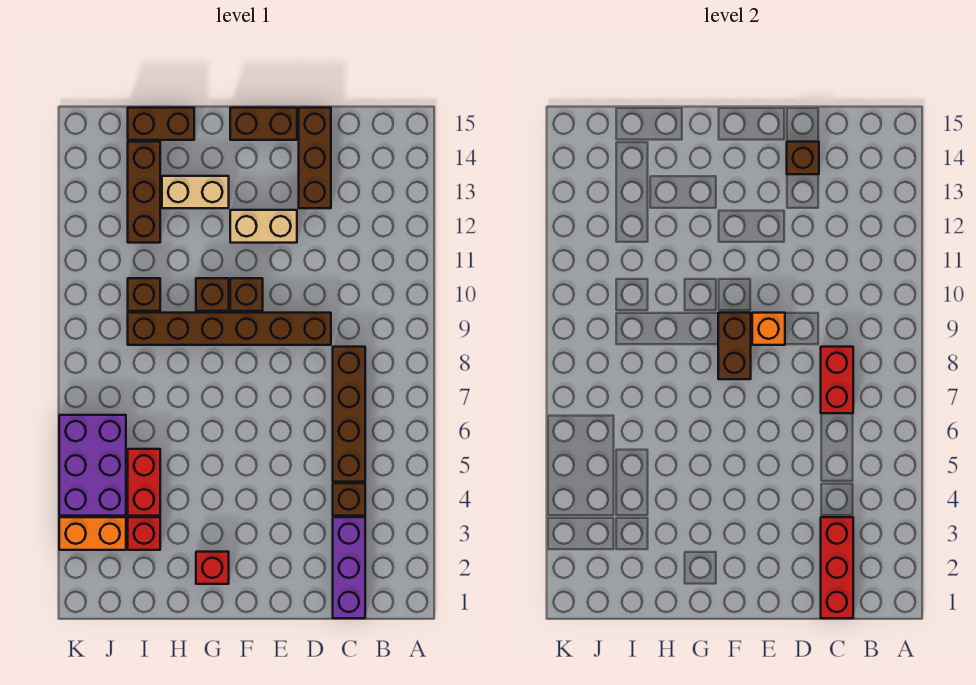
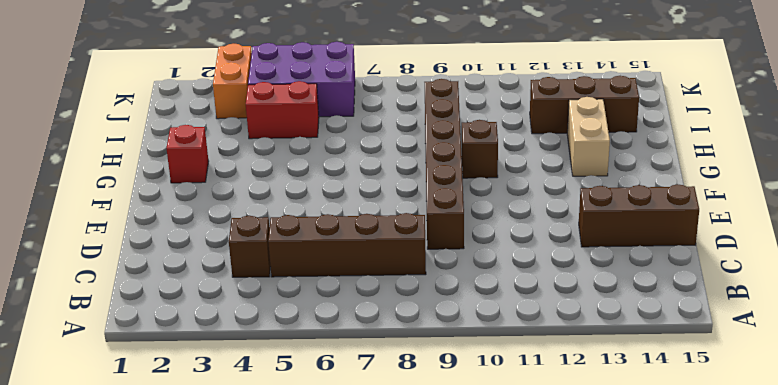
none -> purple 1x3 brick [333,517,365,618]
none -> tan 1x2 brick [230,210,297,243]
none -> brown 1x2 brick [230,108,297,140]

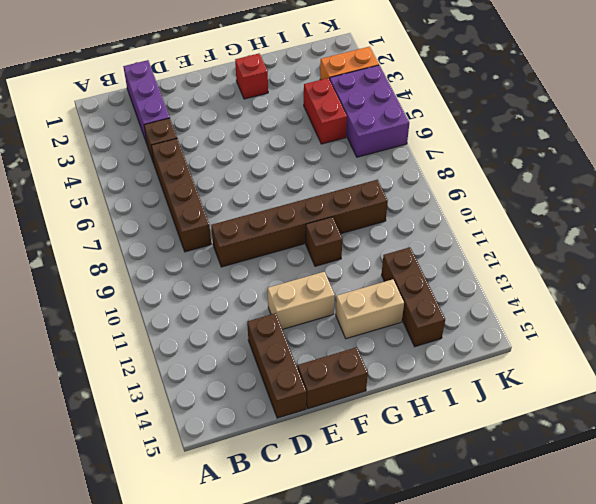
none -> brown 1x1 brick [230,278,263,311]
none -> brown 1x2 brick [128,108,194,140]
none -> red 1x1 brick [128,517,160,550]

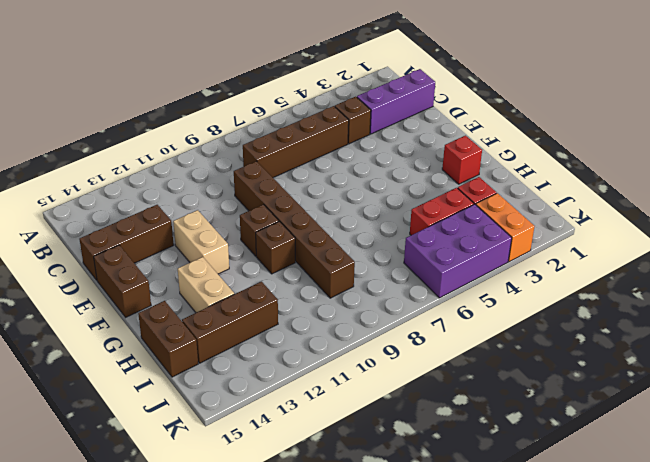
none -> brown 1x1 brick [128,278,160,311]
none -> red 1x3 brick [821,517,853,618]
none -> red 1x2 brick [821,347,853,413]

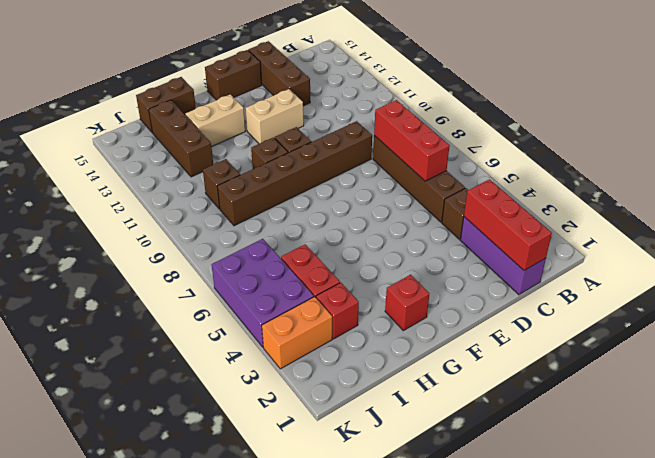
red 1x3 brick [374,100,449,181] -> red 1x2 brick [821,347,853,413]
none -> brown 1x1 brick [787,142,819,174]
none -> orange 1x1 brick [752,313,785,345]
none -> brown 1x2 brick [718,313,751,379]

